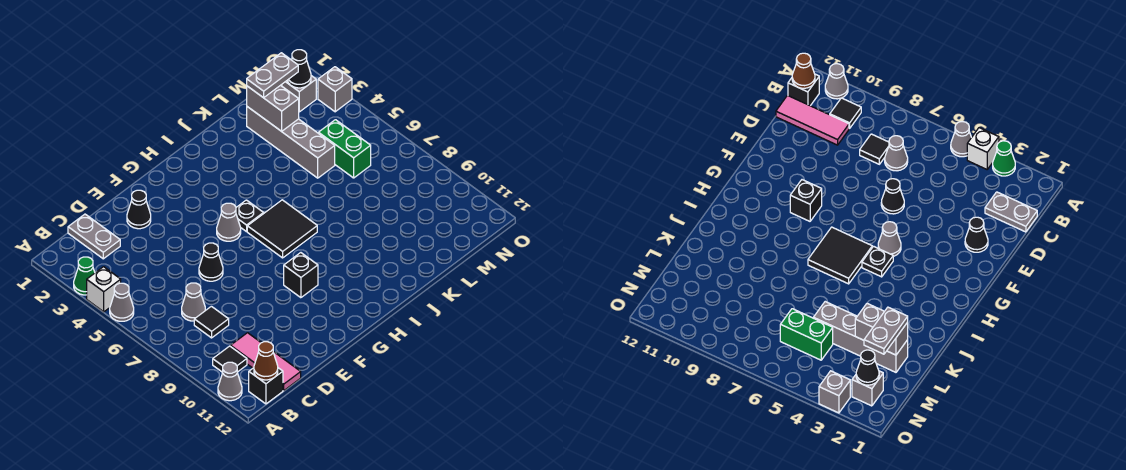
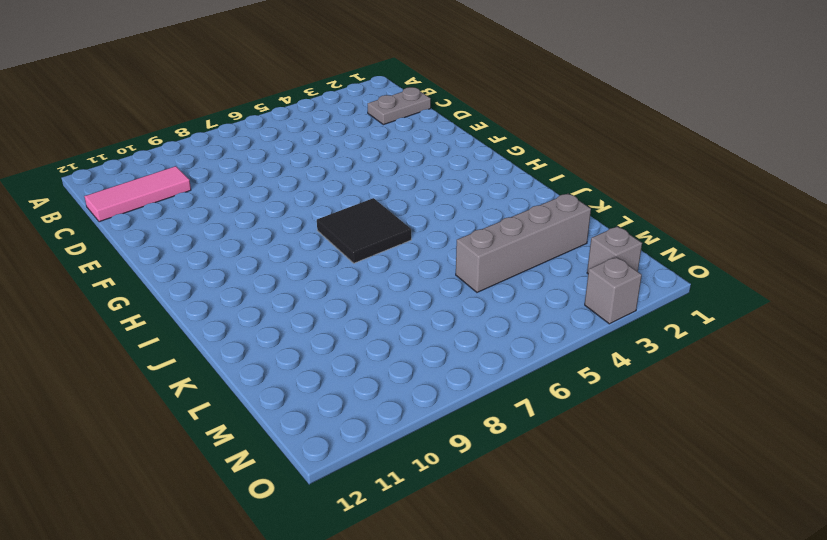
none -> green 1x1 cone [74,257,95,295]
none -> white 1x1 brick [87,267,121,312]
none -> grey 1x1 cone [110,283,134,321]

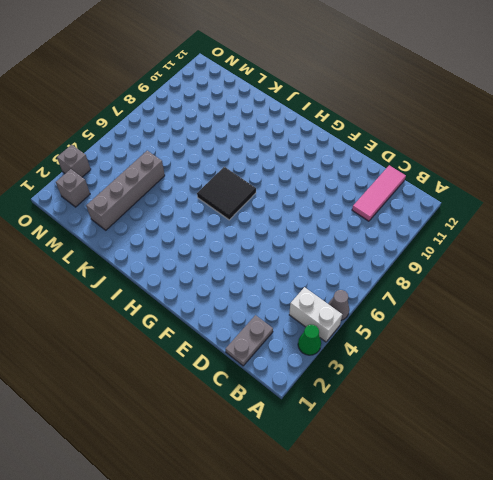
white 1x2 brick [289,287,342,342] -> white 1x1 brick [87,267,121,312]
none -> grey 1x1 cone [218,362,242,401]
none -> black 1x1 tile [213,346,247,372]
none -> black 1x1 brick [249,368,283,404]

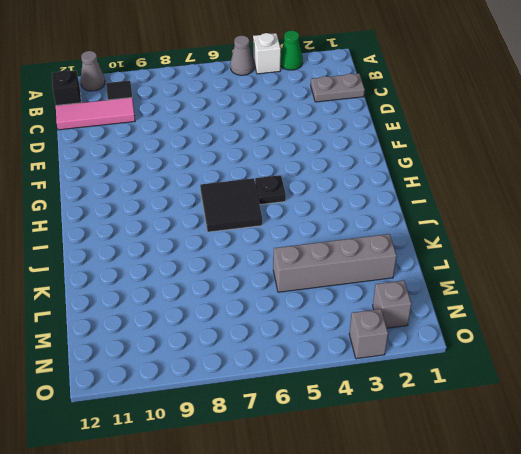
none -> grey 1x1 cone [182,283,205,321]
none -> black 1x1 tile [194,306,229,338]
none -> black 1x1 cone [127,190,151,229]

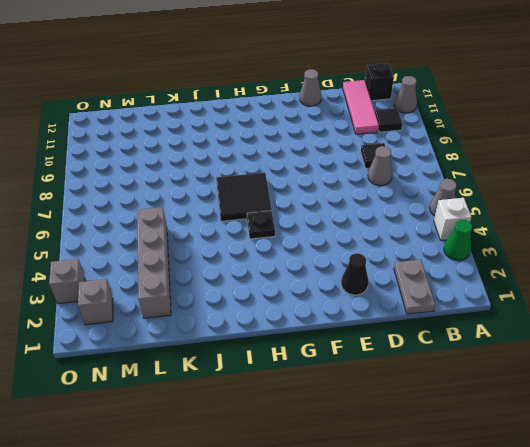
grey 1x1 cone [300,69,321,106] -> grey 1x1 cone moved to [217,203,241,241]
none -> black 1x1 cone [199,243,223,281]
none -> black 1x1 brick [284,253,318,298]
none -> green 1x2 brick [318,120,371,178]

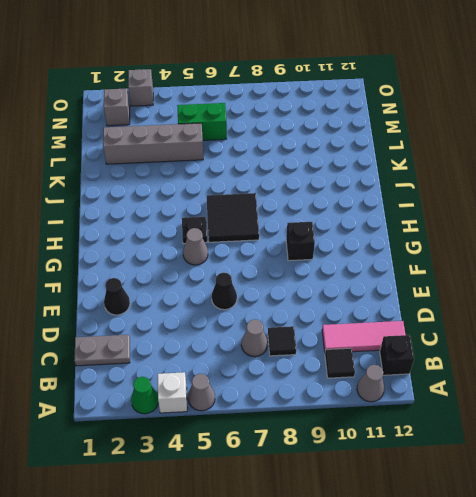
none -> brown 1x1 cone [254,342,278,380]
none -> grey 1x2 brick [247,85,299,131]
none -> black 1x1 cone [287,50,311,88]

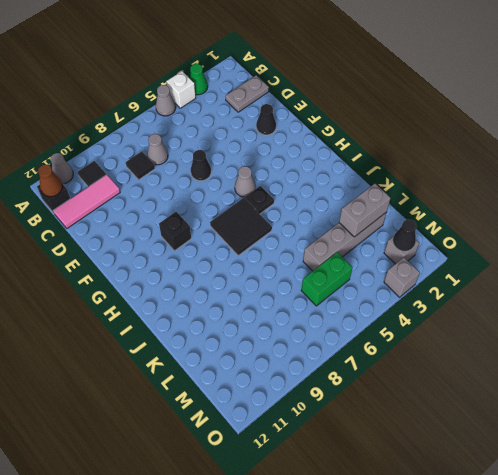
none -> grey 1x2 plate [247,53,298,98]

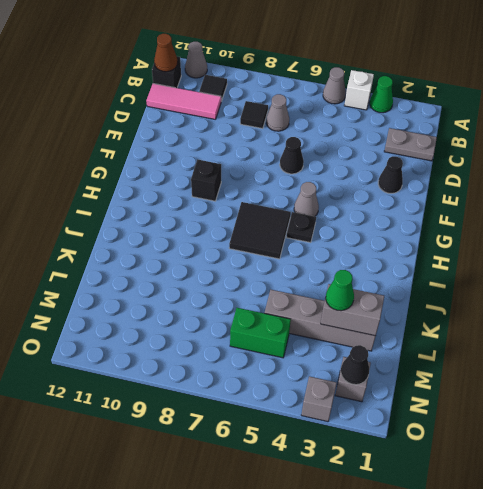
green 1x1 cone [326,270,354,311] -> none
none -> grey 1x2 plate [247,53,298,98]

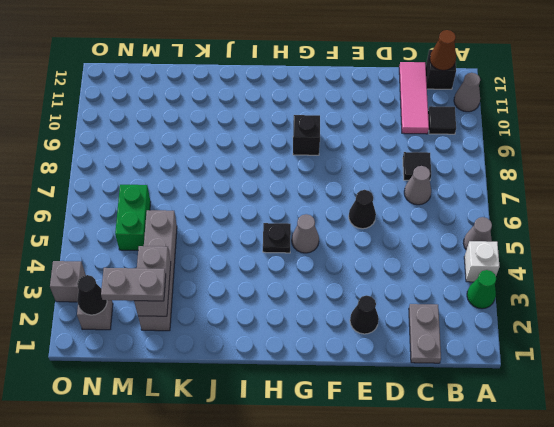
none -> black 2x2 tile [247,200,317,258]

